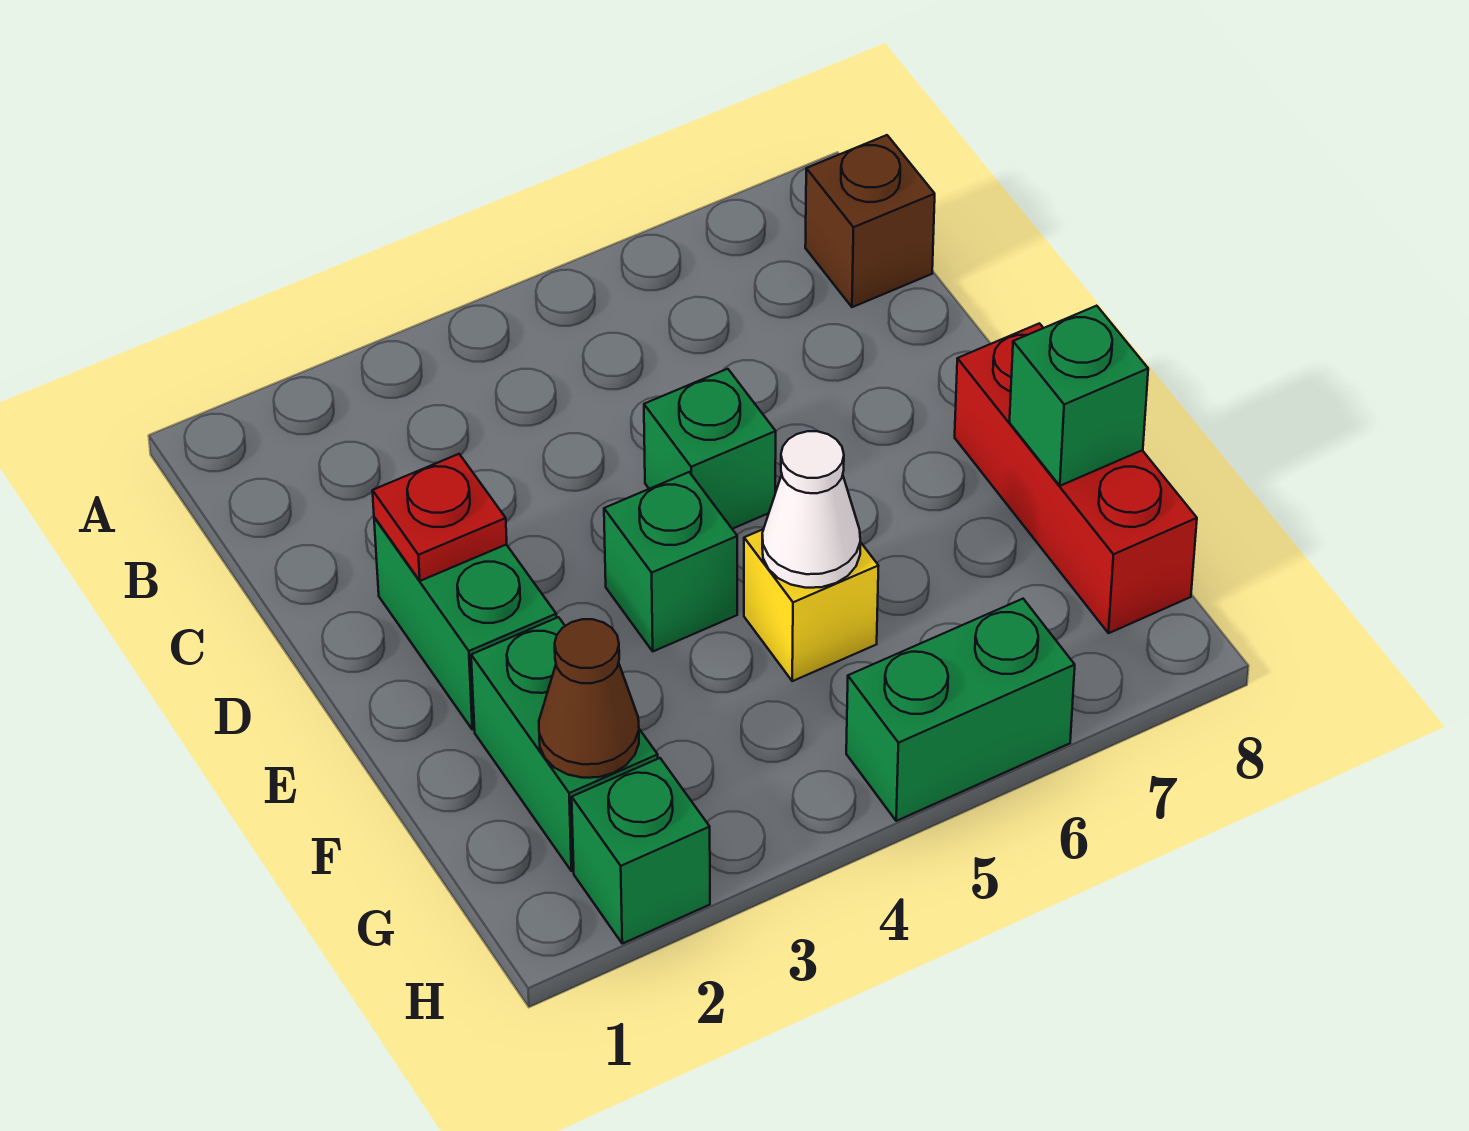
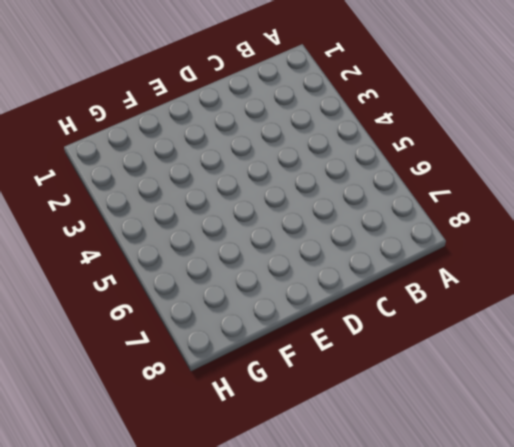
none -> brown 1x1 brick [805,135,935,307]
none -> green 1x2 brick [374,517,556,730]
none -> green 1x1 brick [644,369,776,529]

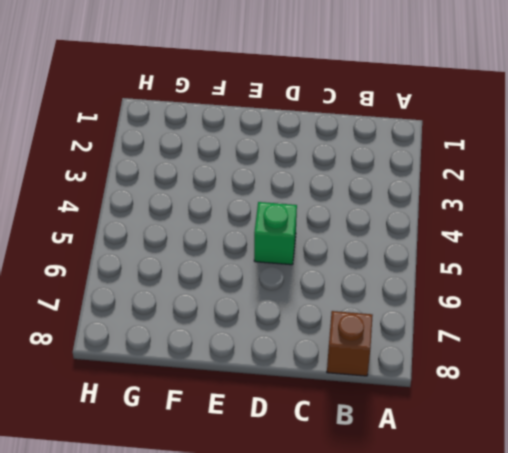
none -> green 1x2 brick [374,517,556,730]
none -> green 1x1 brick [604,472,737,651]
none -> red 1x3 brick [955,323,1197,633]

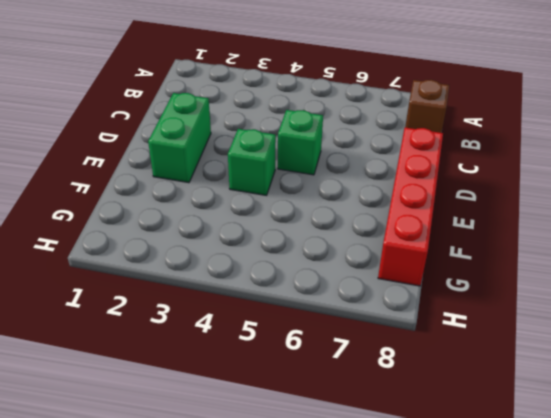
red 1x4 brick [378,127,443,286] -> red 1x3 brick [955,323,1197,633]
none -> green 1x2 brick [471,617,658,871]
none -> yellow 1x1 brick [744,529,878,681]
none -> green 1x1 brick [572,758,710,944]

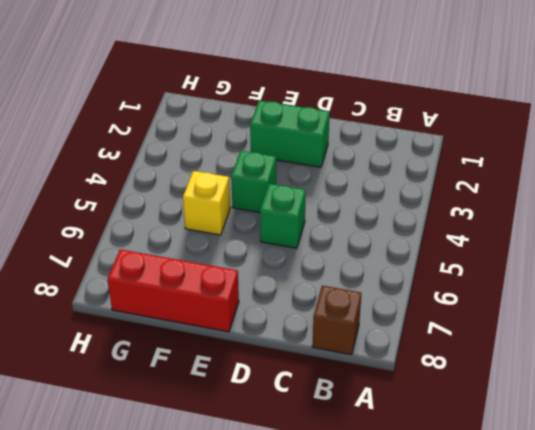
none -> green 1x2 brick [471,617,658,871]
none -> green 1x1 brick [572,758,710,944]
none -> green 1x2 brick [846,599,1075,821]

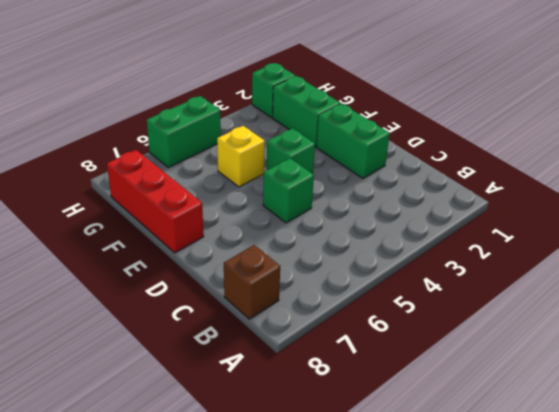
none -> red 1x1 plate [372,454,507,581]
none -> white 1x1 cone [762,431,860,588]
none -> green 1x1 brick [1009,306,1148,486]

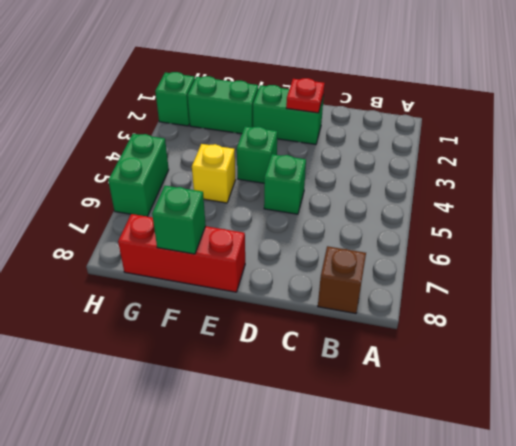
none -> white 1x1 cone [762,431,860,588]
none -> brown 1x1 cone [539,619,639,778]

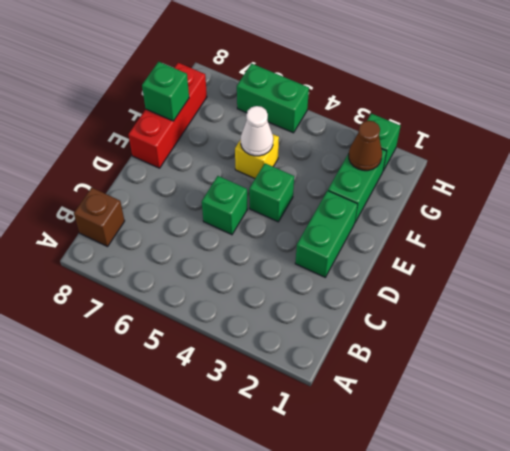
none -> red 1x1 plate [372,454,507,581]

